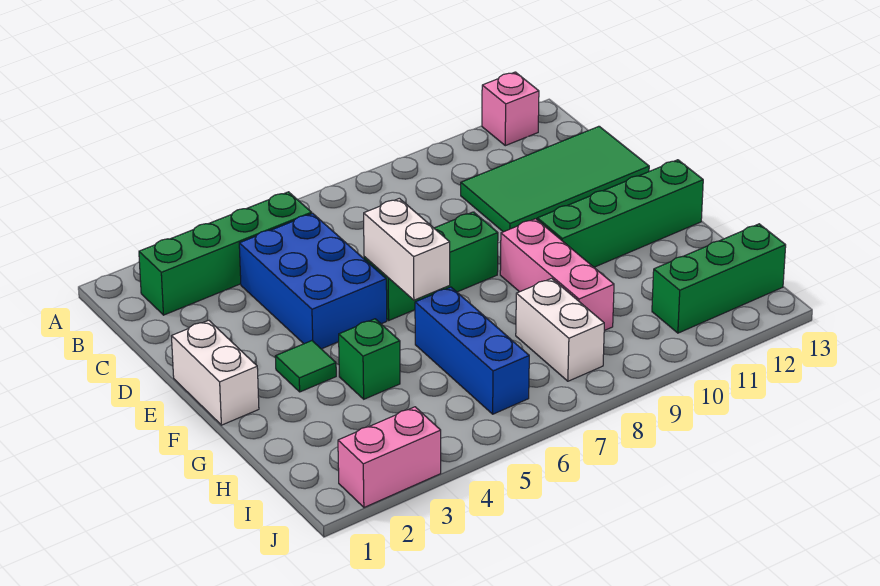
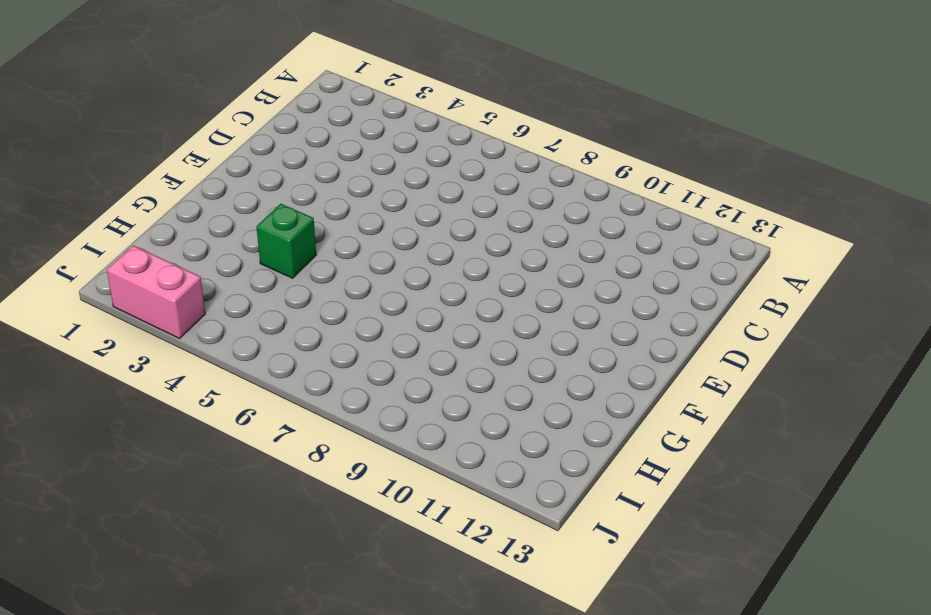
none -> pink 1x1 brick [482,72,539,146]
none -> green 1x4 brick [139,192,312,315]
none -> blue 2x3 brick [239,213,387,349]

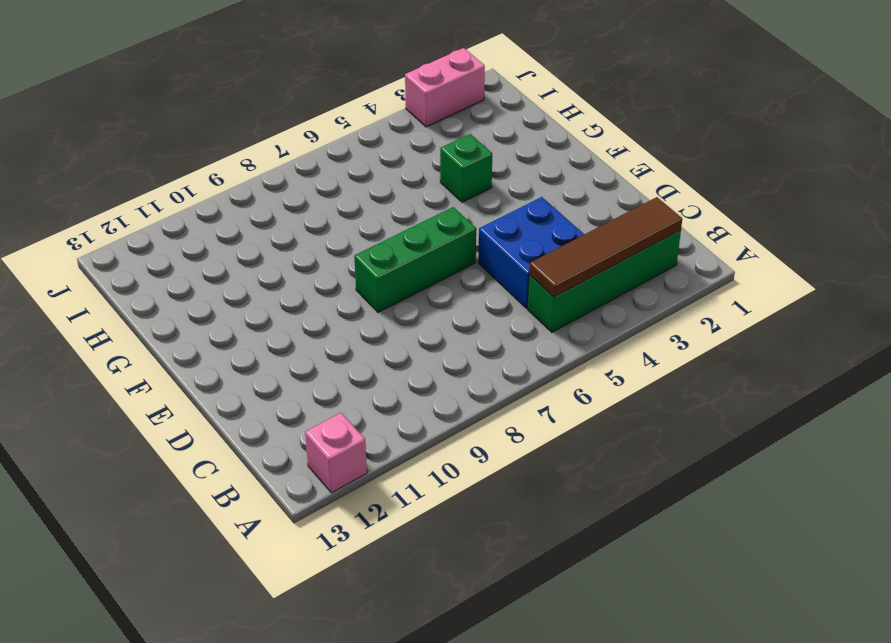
brown 1x4 tile [529,197,682,297] -> none
blue 2x2 brick [478,197,584,308] -> blue 2x3 brick [239,213,387,349]
none -> green 2x4 tile [461,126,649,232]
none -> white 1x2 brick [172,320,259,425]
none -> green 1x1 tile [275,341,336,392]

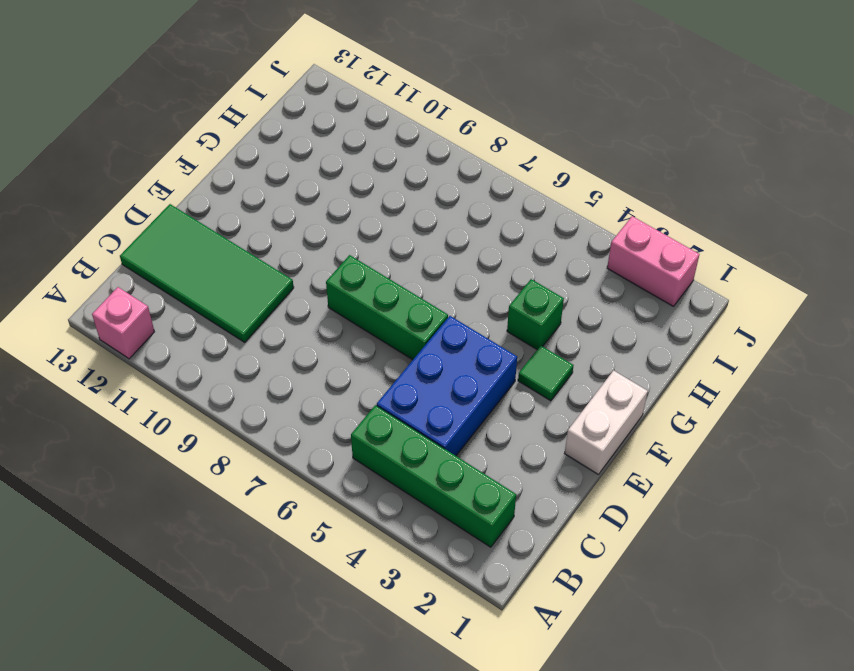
none -> pink 1x3 brick [500,219,614,331]
none -> green 1x4 brick [537,160,703,267]
none -> blue 1x3 brick [415,287,529,414]

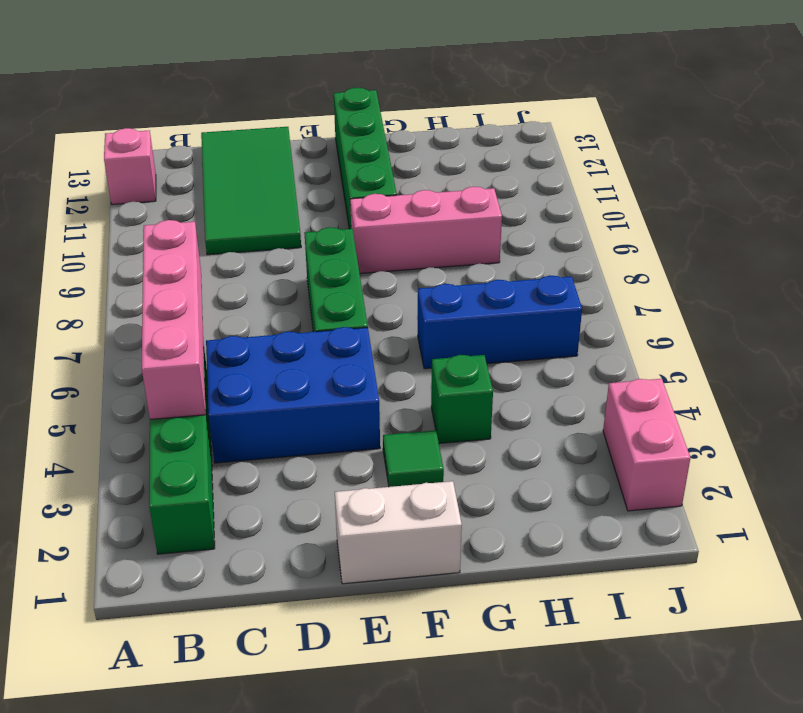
pink 1x4 brick [142,220,206,419] -> none
none -> white 1x2 brick [516,278,604,381]
none -> green 1x3 brick [652,224,786,333]
none -> white 1x2 brick [364,198,450,300]

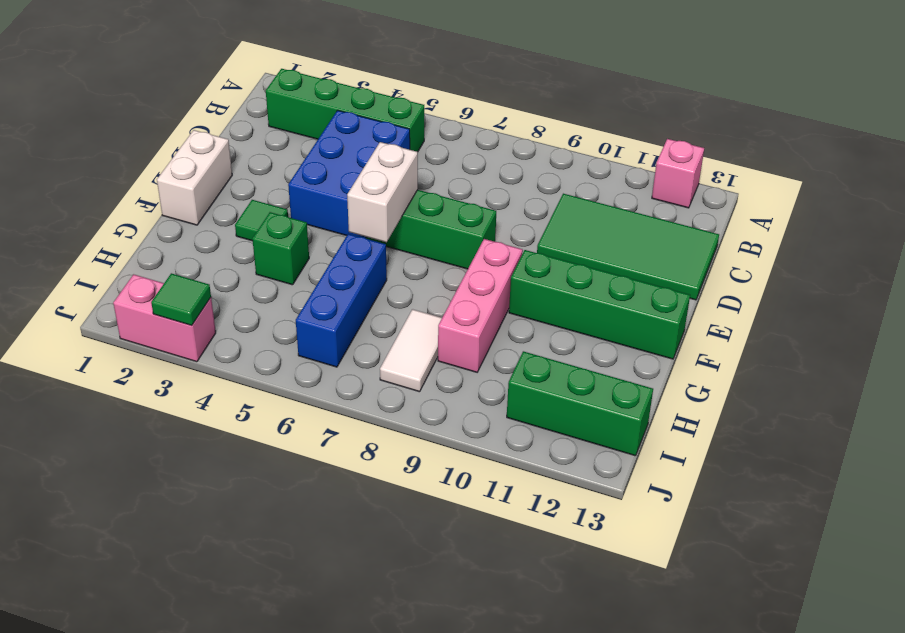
white 1x2 tile [380,309,442,392] -> white 1x2 brick [516,278,604,381]
green 1x1 tile [151,273,211,325] -> none

